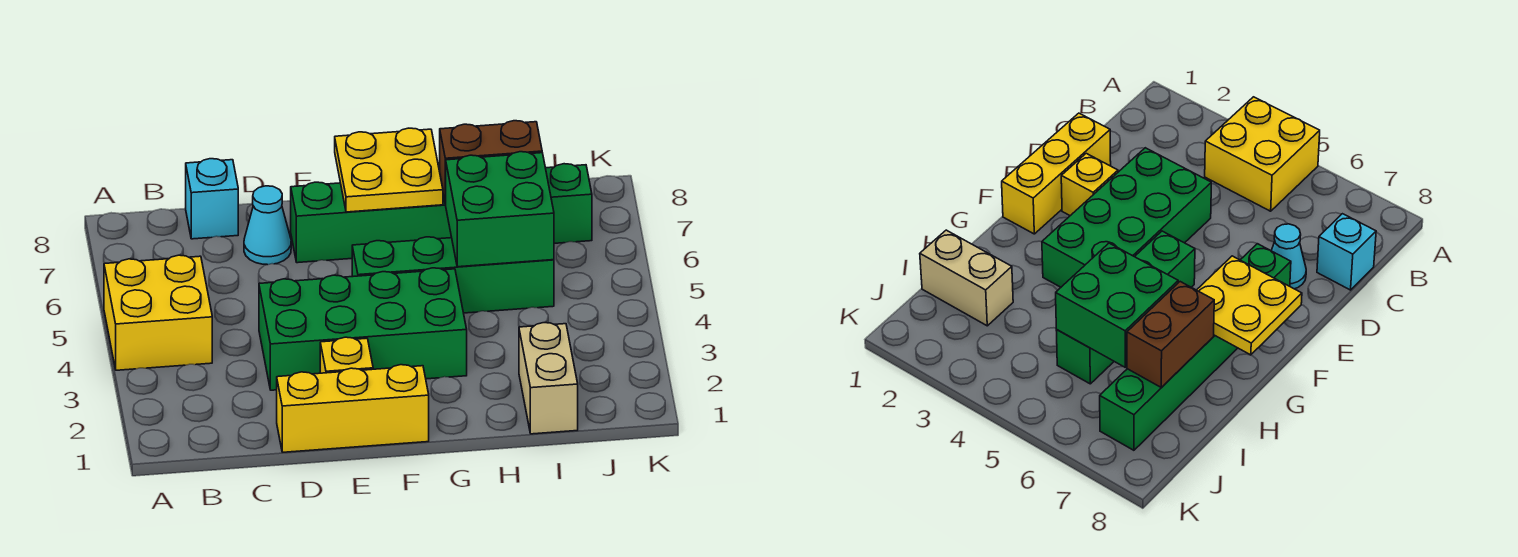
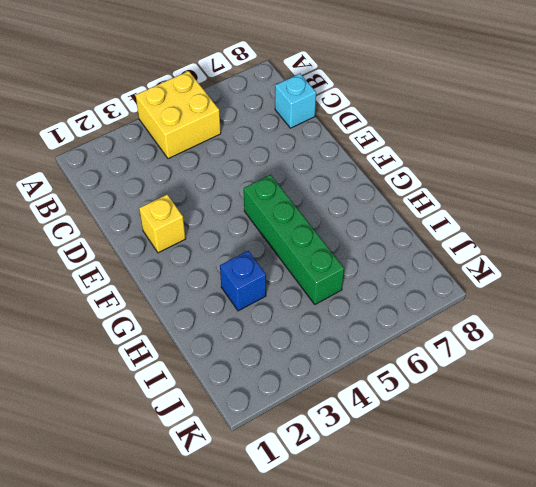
blue 1x1 brick [220,251,266,311] -> none
none -> yellow 1x3 brick [277,365,429,452]
none -> green 2x4 brick [259,268,467,390]
none -> cyan 1x1 cone [244,186,291,265]

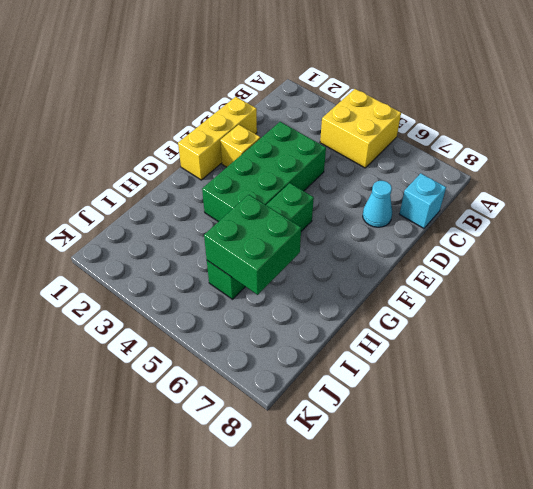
none -> green 1x6 brick [291,164,592,263]
none -> tan 1x2 brick [519,323,578,434]
none -> yellow 2x2 plate [335,128,443,212]

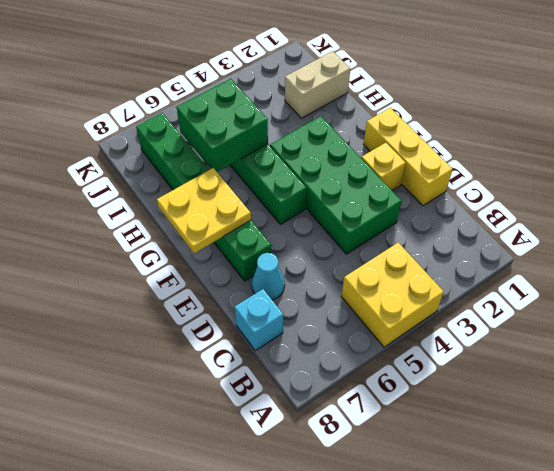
none -> brown 1x2 brick [440,121,542,204]

